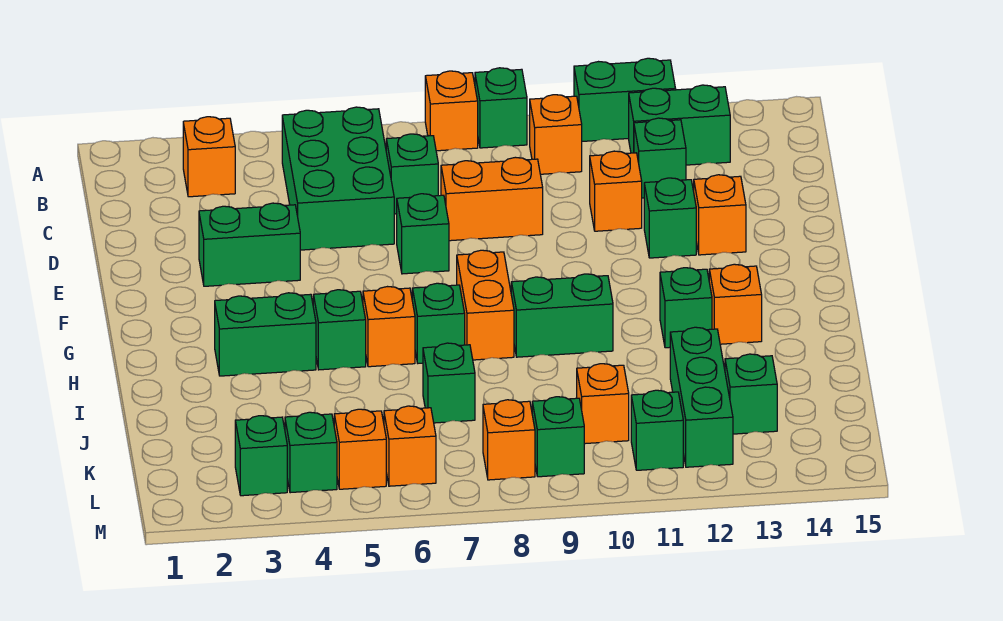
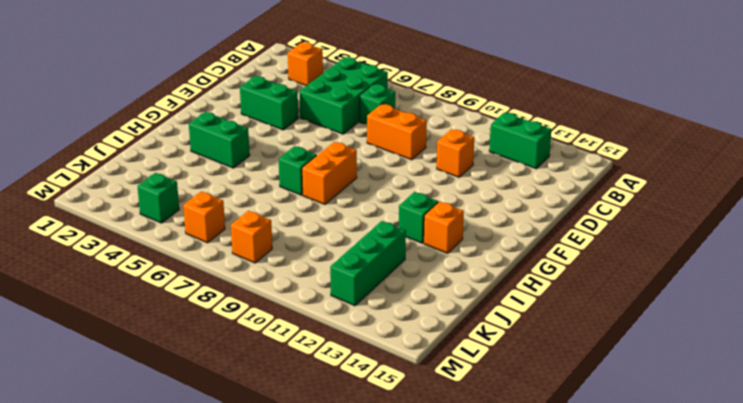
none -> orange 1x1 brick [425,71,478,151]
none -> green 1x1 brick [475,68,527,148]
none -> green 1x2 brick [574,58,676,141]
none -> orange 1x1 brick [530,95,582,174]

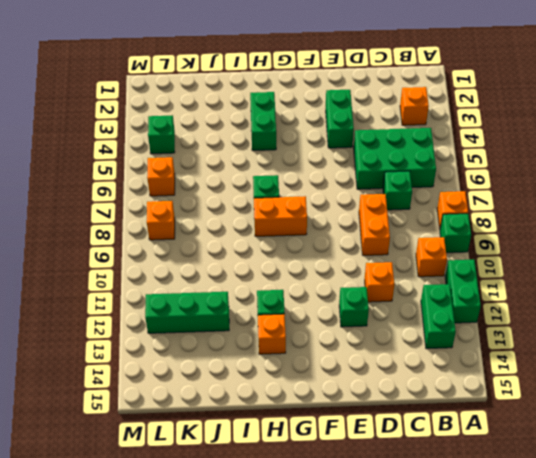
none -> green 1x1 brick [634,118,686,198]
none -> green 1x1 brick [397,194,449,274]
none -> orange 1x1 brick [694,175,746,255]
none -> green 1x1 brick [313,290,366,370]

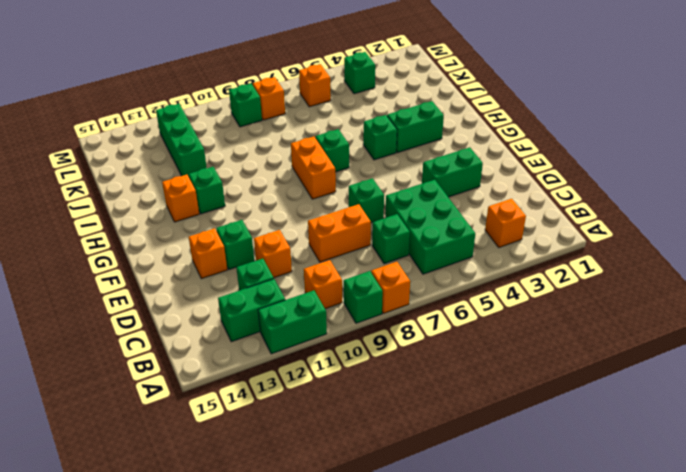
none -> orange 1x1 brick [363,287,415,367]
none -> green 1x2 brick [511,274,613,357]
none -> green 1x1 brick [423,343,475,423]
none -> orange 1x1 brick [577,364,629,444]

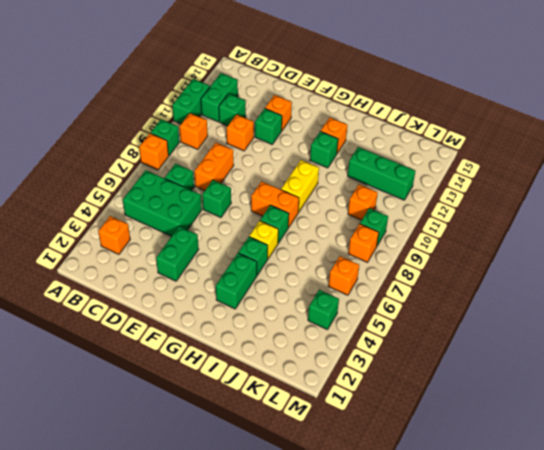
yellow 1x1 brick [249,221,278,259] -> orange 1x1 brick [363,287,415,367]
yellow 1x2 brick [281,160,319,212] -> green 1x2 brick [511,274,613,357]
none -> green 1x1 brick [423,343,475,423]
none -> green 1x1 brick [725,354,777,434]
none -> green 1x1 brick [235,416,287,496]
none -> orange 1x1 brick [334,409,386,489]

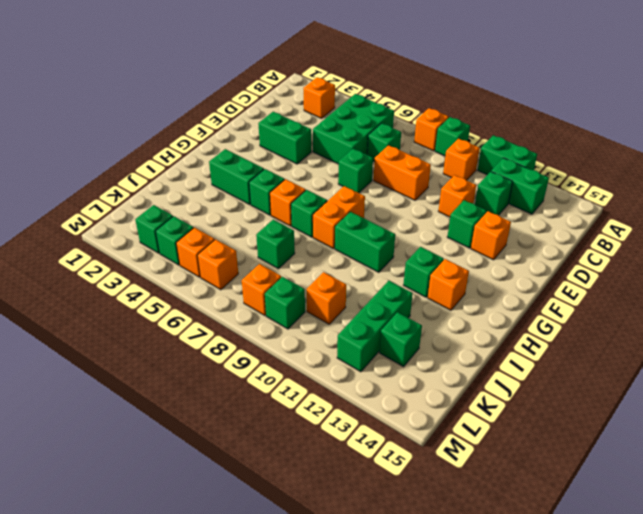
none -> green 1x1 brick [631,390,683,470]

